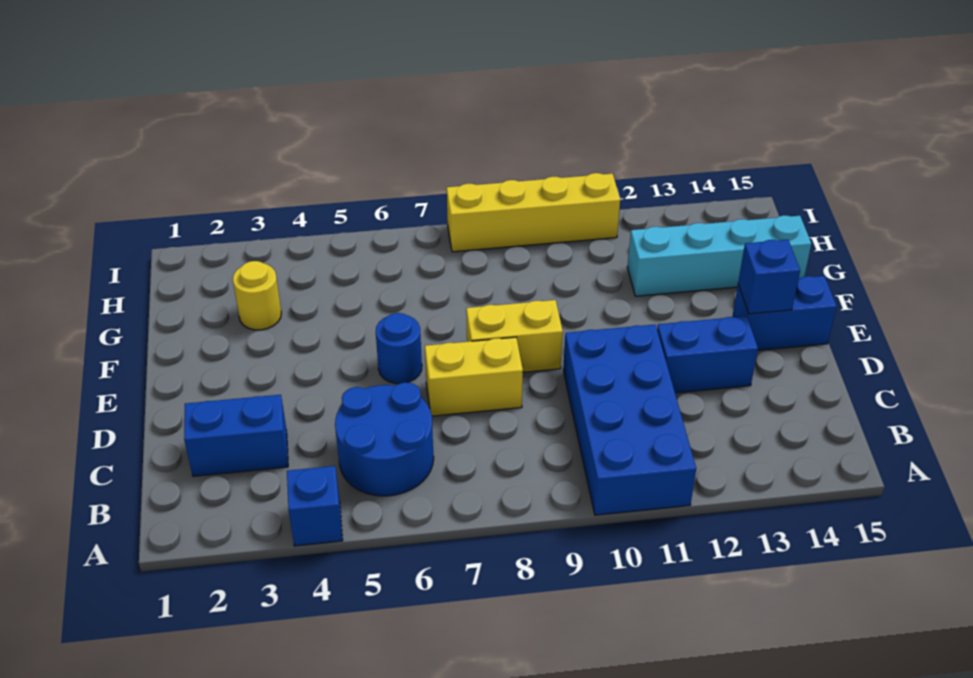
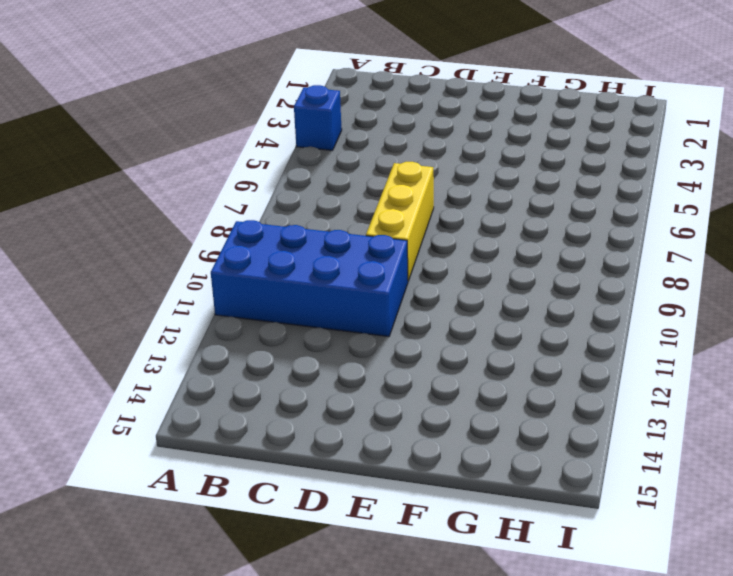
yellow 1x3 brick [366,162,434,281] -> yellow 1x2 brick [425,337,523,416]
none -> blue 2x2 round brick [335,382,434,496]
none -> blue 1x2 brick [184,395,288,476]
none -> blue 1x2 brick [657,316,758,393]

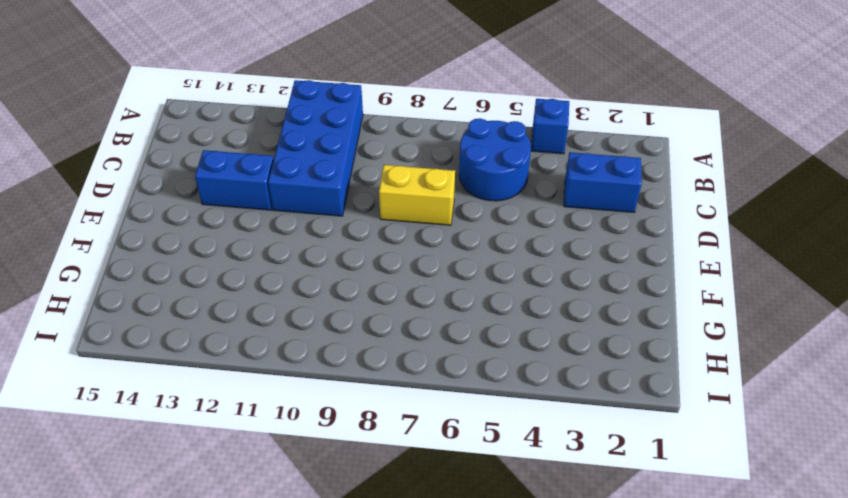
none -> blue 1x1 round brick [376,313,422,384]
none -> yellow 1x2 brick [466,300,563,372]
none -> blue 1x2 brick [732,276,837,350]

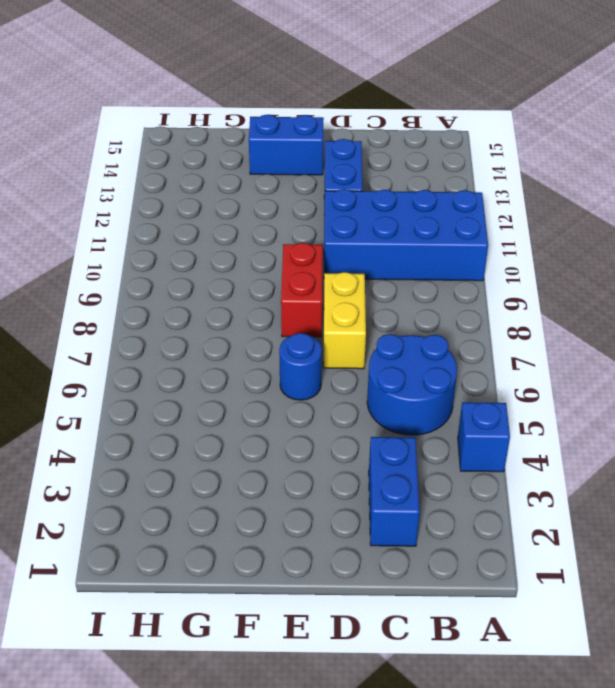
red 1x2 brick [281,243,323,337] -> yellow 1x2 brick [466,300,563,372]
blue 1x2 brick [249,115,324,175] -> blue 1x2 brick turned to [732,276,837,350]
none -> yellow 1x1 round brick [233,261,281,330]
none -> cyan 1x4 brick [627,215,811,296]
none -> yellow 1x4 brick [447,173,620,252]

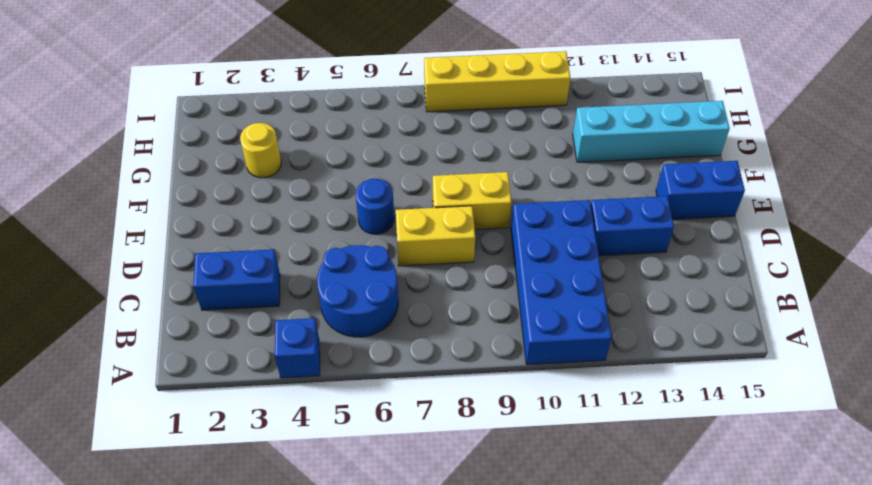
none -> blue 1x1 brick [738,240,800,314]

